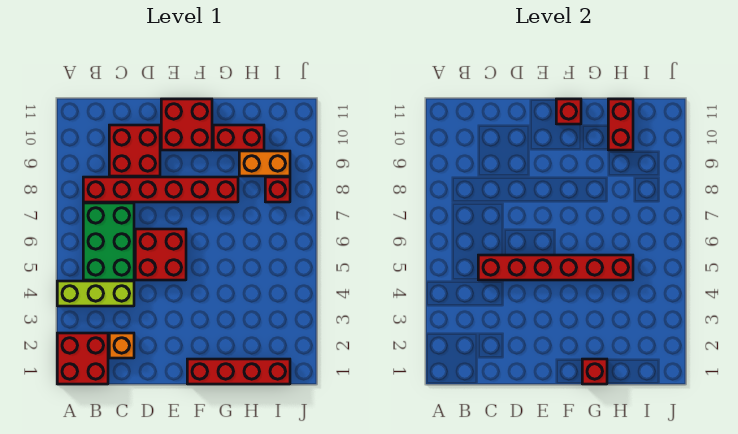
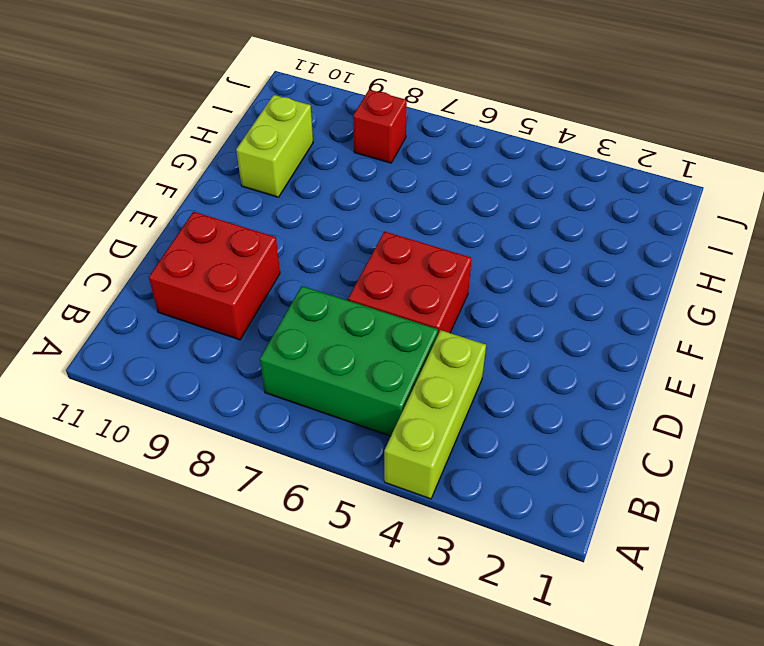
lime 1x2 brick [236,95,313,197] -> red 1x2 brick [213,125,264,150]
none -> red 2x2 brick [57,333,108,384]
none -> red 1x6 brick [83,177,238,202]
none -> orange 1x1 brick [109,333,134,358]

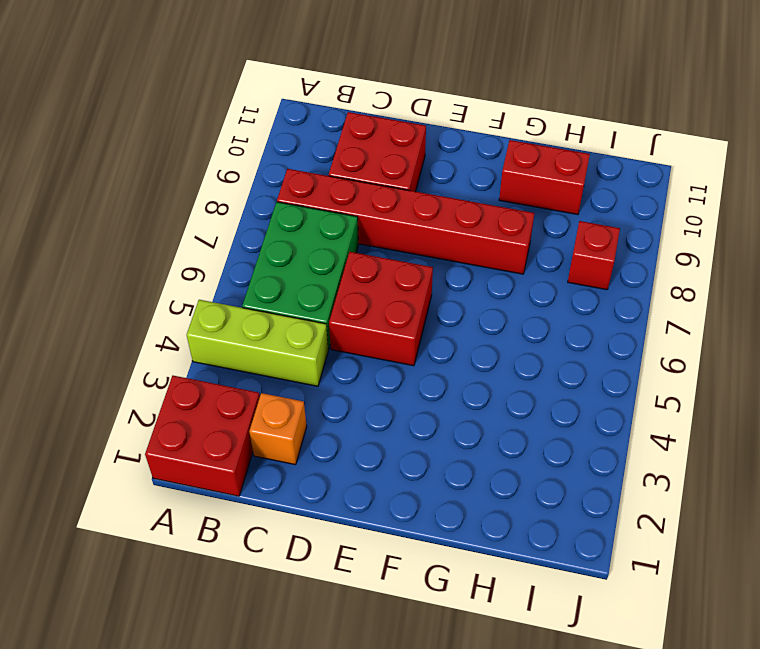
none -> red 2x2 brick [161,99,212,150]
none -> red 1x4 brick [187,359,290,384]
none -> orange 1x2 brick [239,151,290,176]

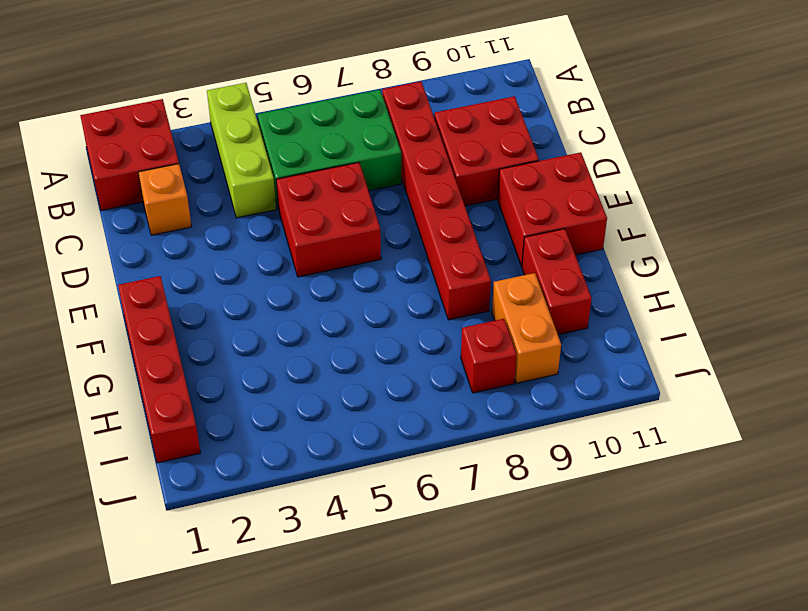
none -> red 1x6 brick [478,255,633,280]
none -> red 1x1 brick [556,99,581,124]
none -> red 1x1 brick [582,359,607,384]

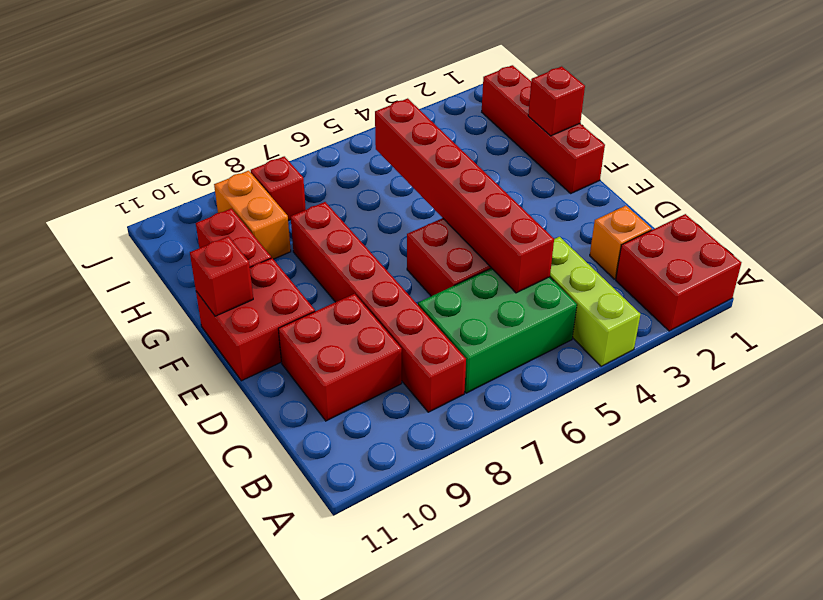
none -> red 1x2 brick [608,99,633,150]

